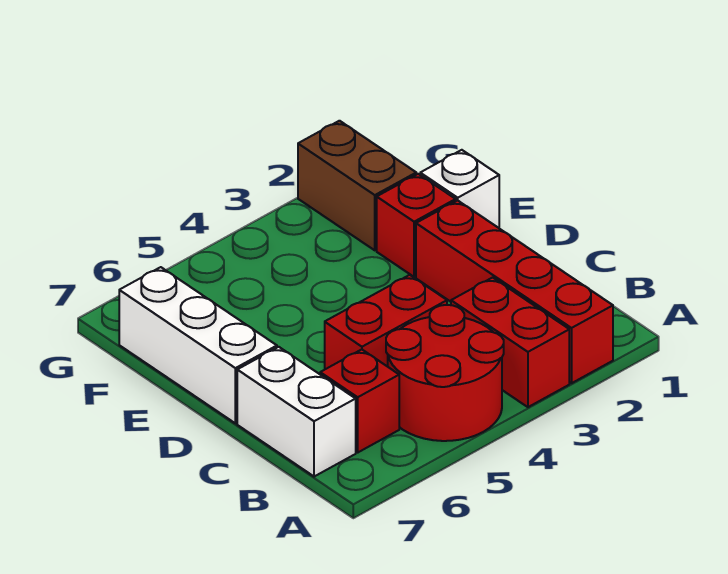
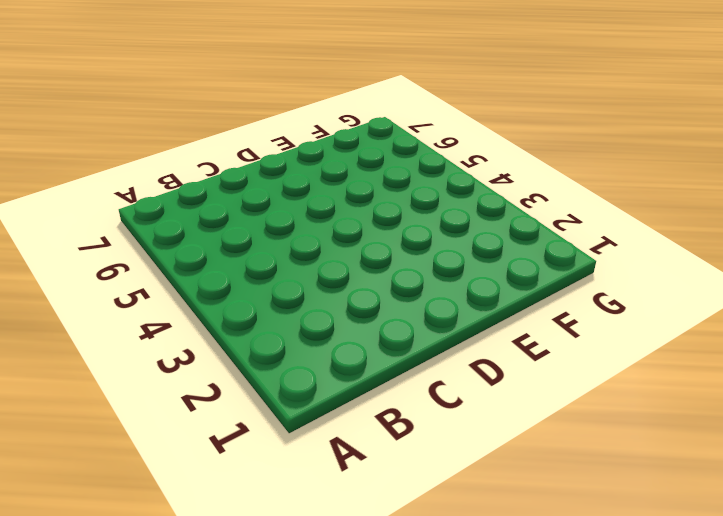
none -> red 1x4 brick [416,200,613,383]
none -> red 1x2 brick [451,278,569,407]

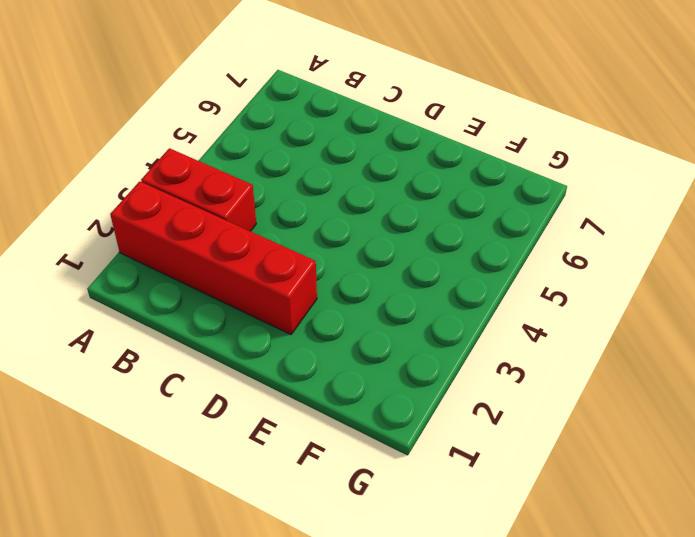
none -> red 2x2 round brick [386,305,504,441]
none -> red 1x1 brick [320,349,399,452]

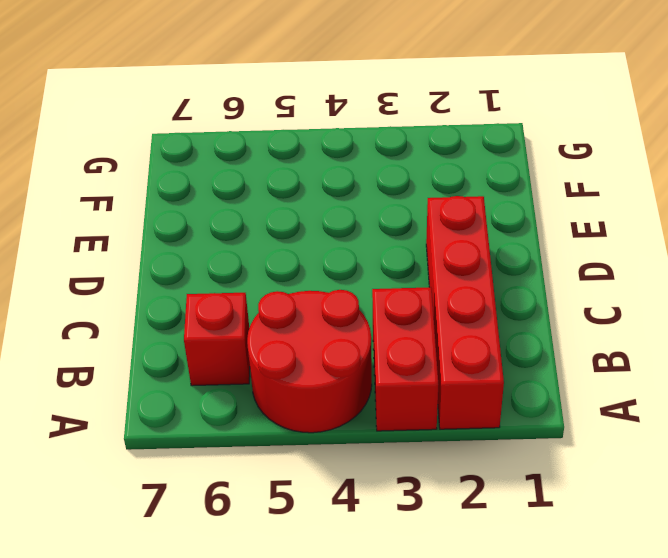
none -> white 1x2 brick [237,347,356,477]
none -> red 1x2 brick [325,275,447,369]

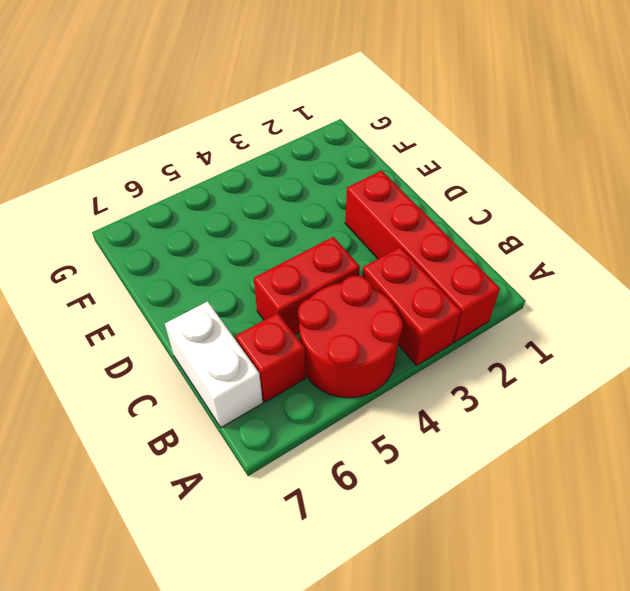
none -> white 1x3 brick [119,267,277,423]
none -> white 1x1 brick [420,150,499,228]

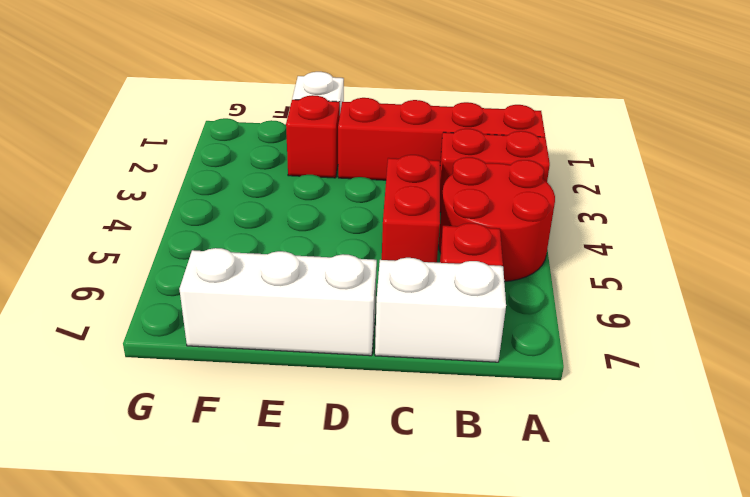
none -> brown 1x2 brick [298,121,416,250]

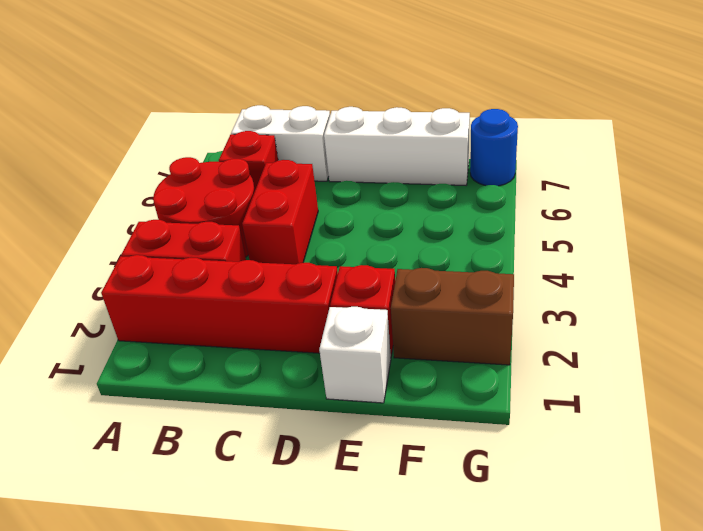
blue 1x1 round brick [470,109,518,186] -> none

